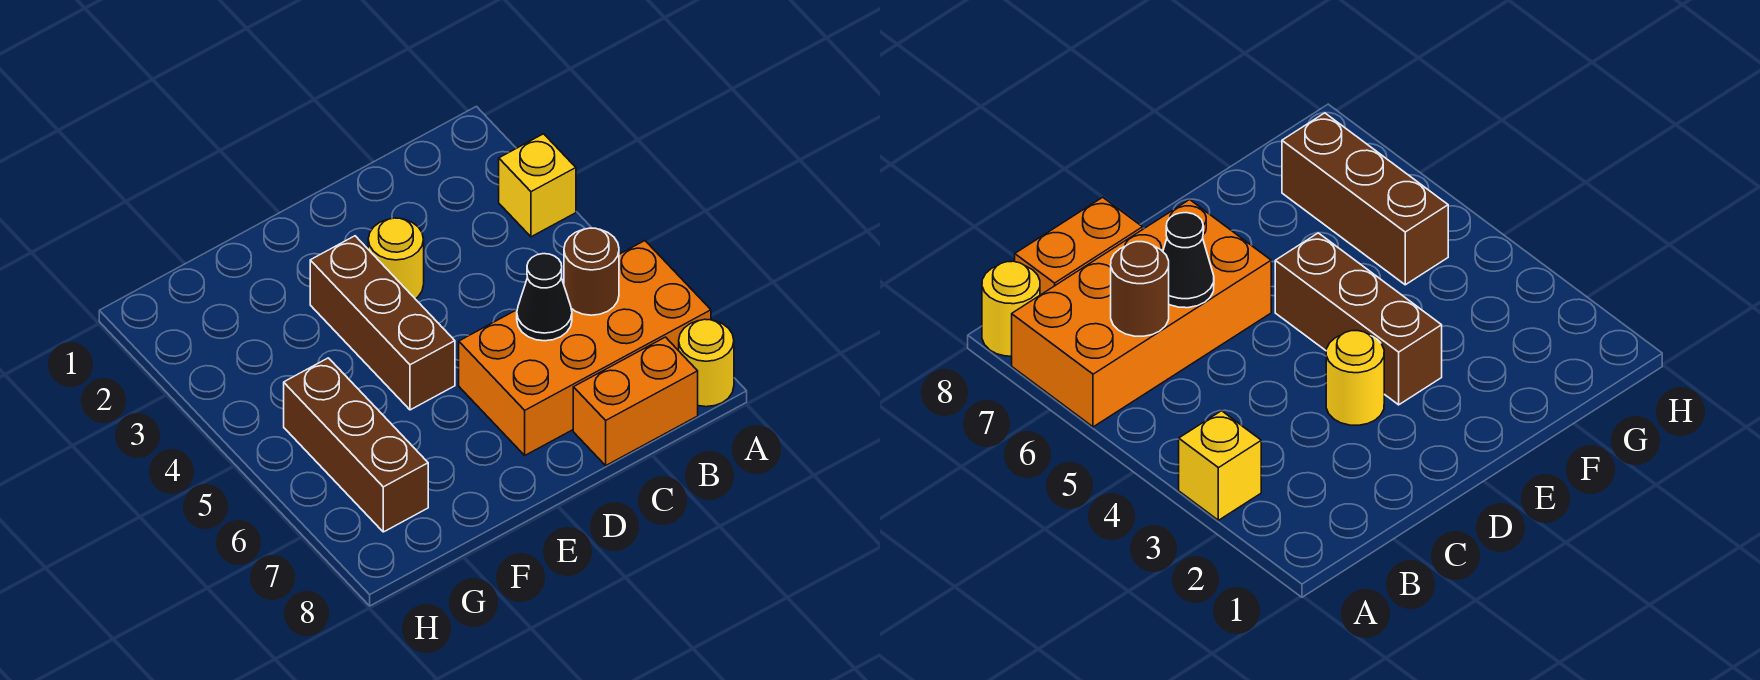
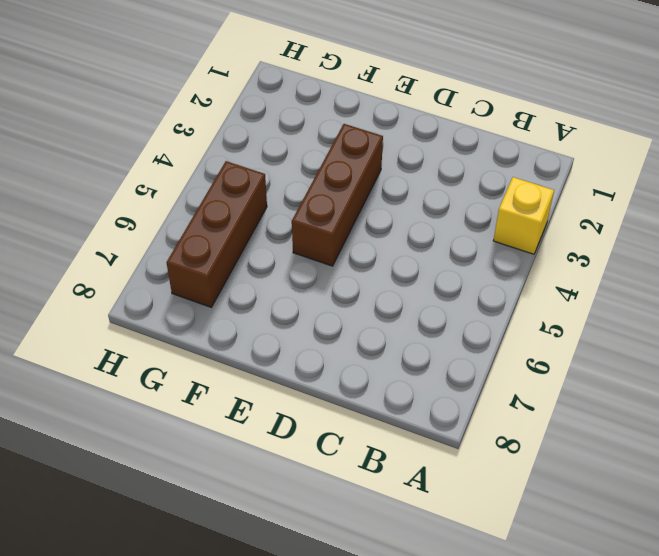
none -> orange 2x4 brick [459,241,711,455]
none -> yellow 1x1 round brick [679,319,734,407]

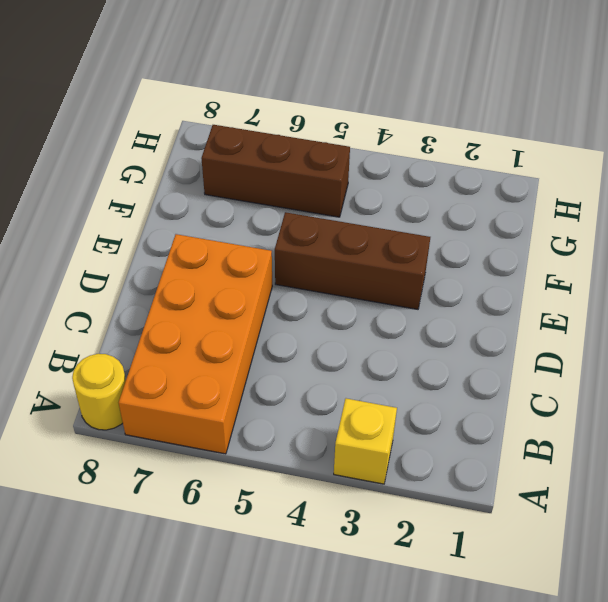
none -> orange 1x2 brick [573,337,698,465]
none -> yellow 1x1 round brick [368,218,424,299]

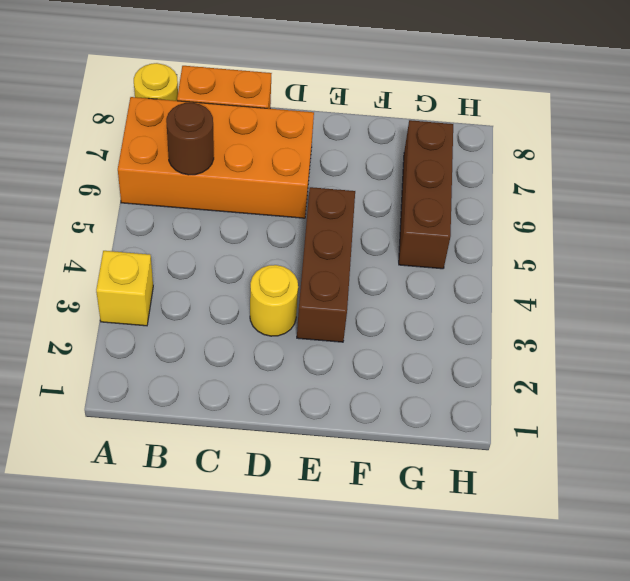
none -> black 1x1 cone [517,254,572,341]

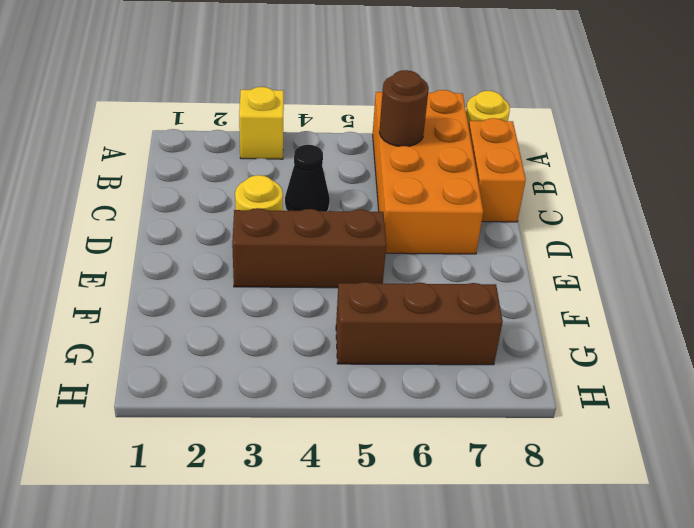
black 1x1 cone [285,145,330,211] -> black 1x1 cone moved to [517,254,572,341]

